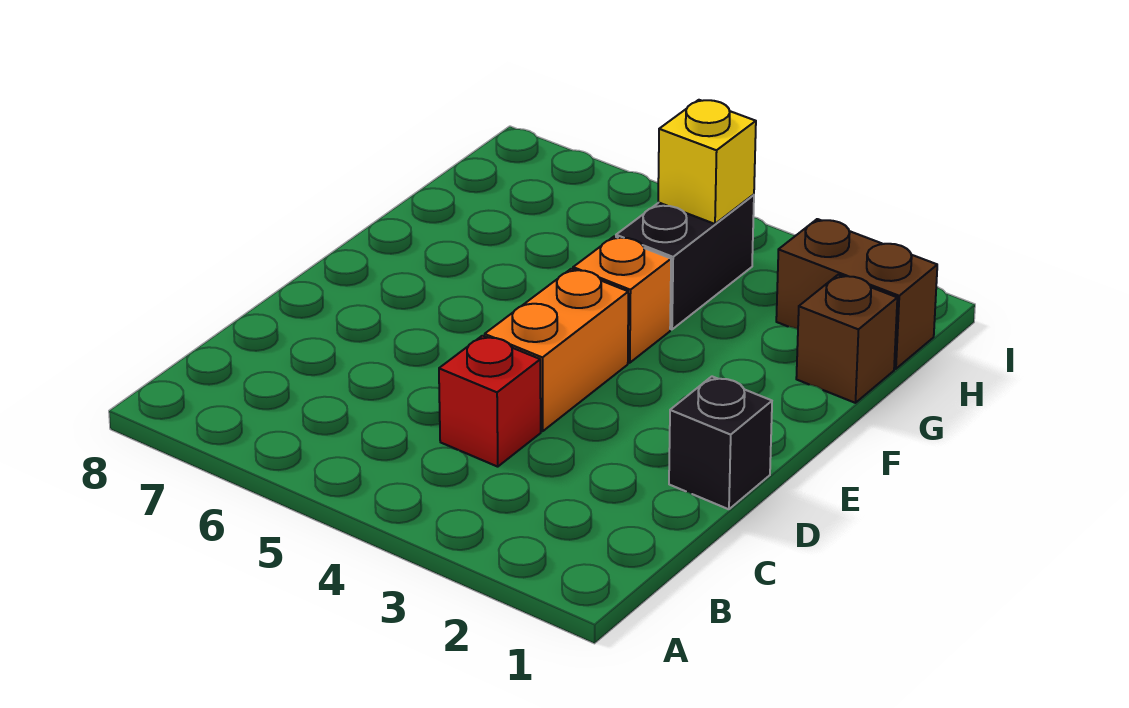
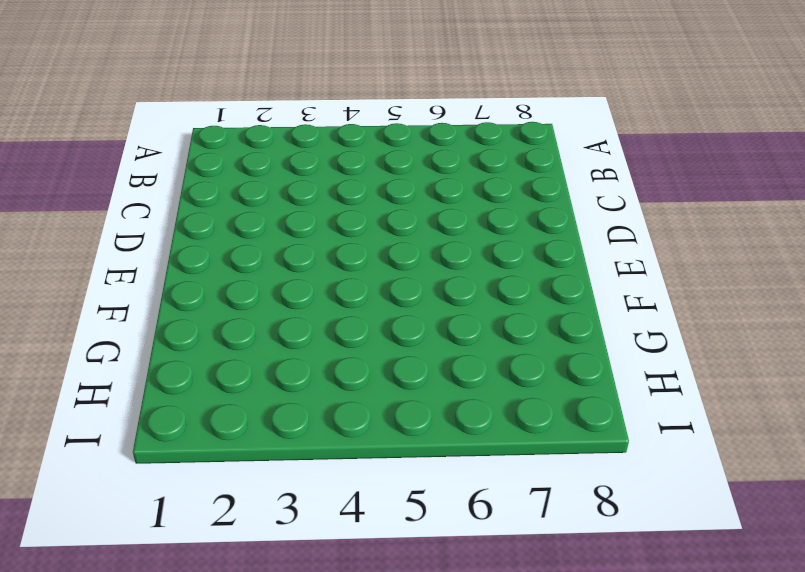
none -> red 1x1 brick [439,336,541,467]
none -> black 1x1 brick [669,377,772,509]

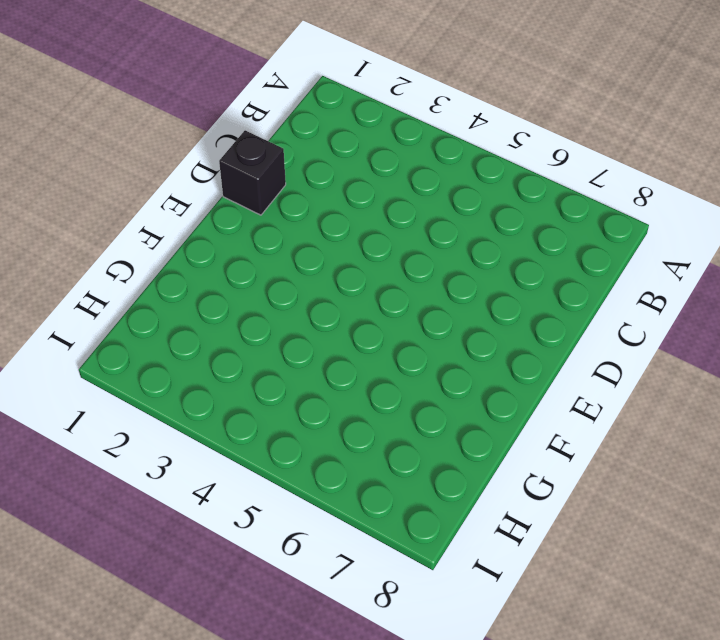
none -> red 1x1 brick [439,336,541,467]
none -> orange 1x2 brick [485,269,628,431]

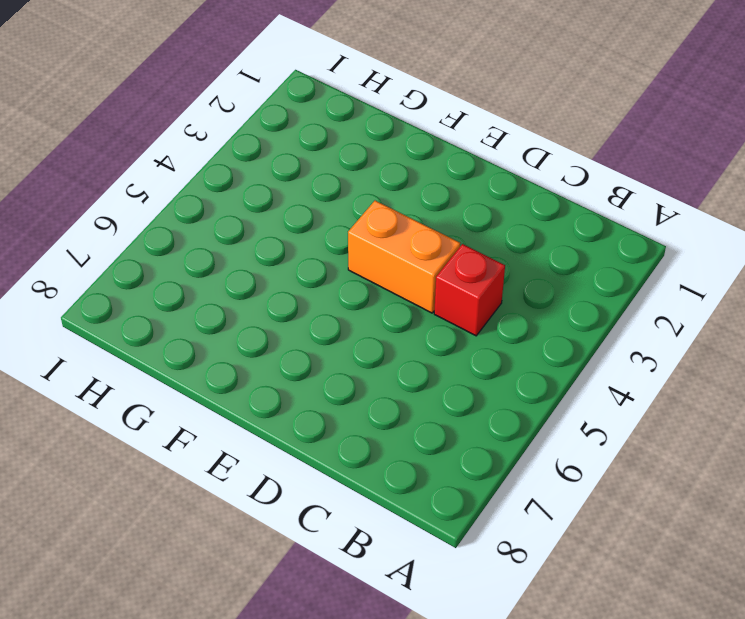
none -> black 1x1 brick [669,377,772,509]
none -> orange 1x1 brick [573,236,671,363]

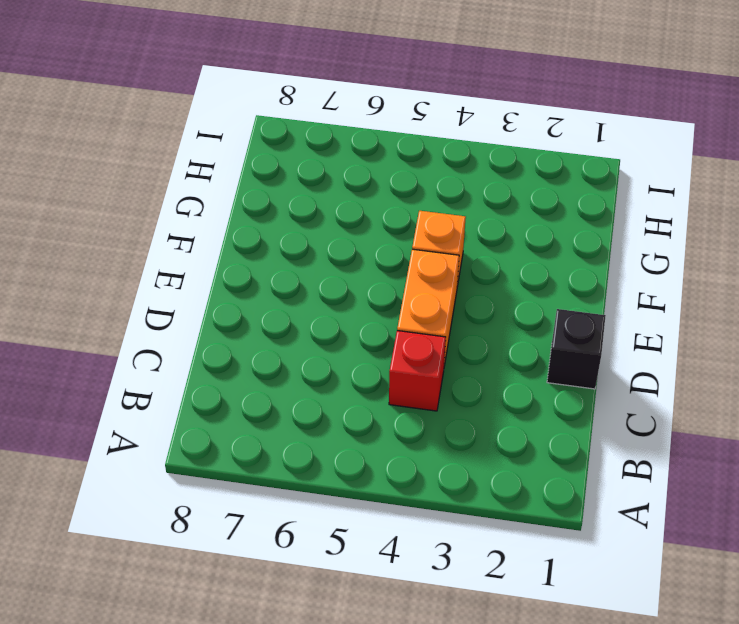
none -> brown 1x1 brick [796,275,897,403]
none -> black 1x2 brick [616,195,754,329]

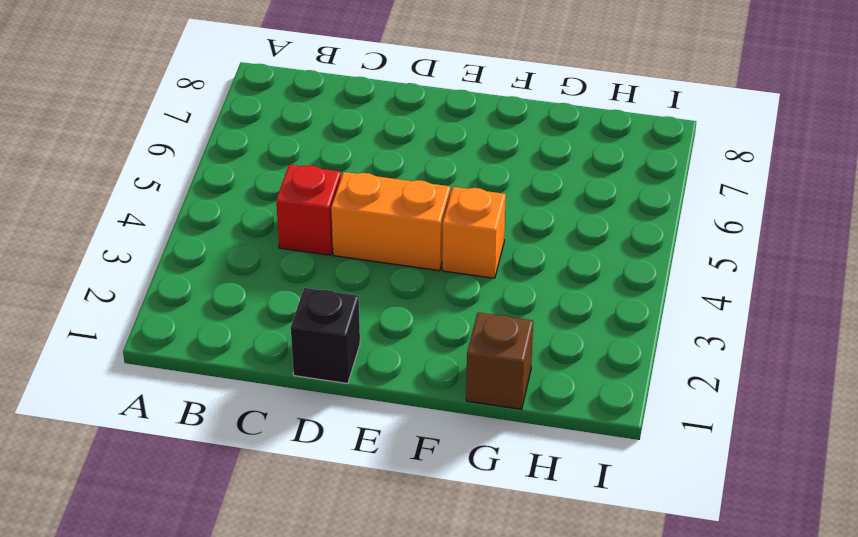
none -> black 1x2 brick [616,195,754,329]
none -> brown 1x2 brick [776,219,937,369]

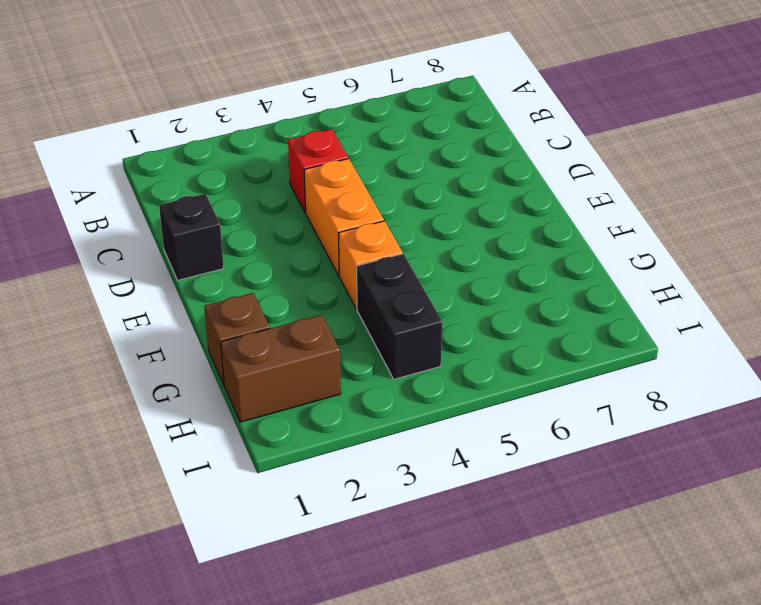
none -> yellow 1x1 brick [658,100,756,224]

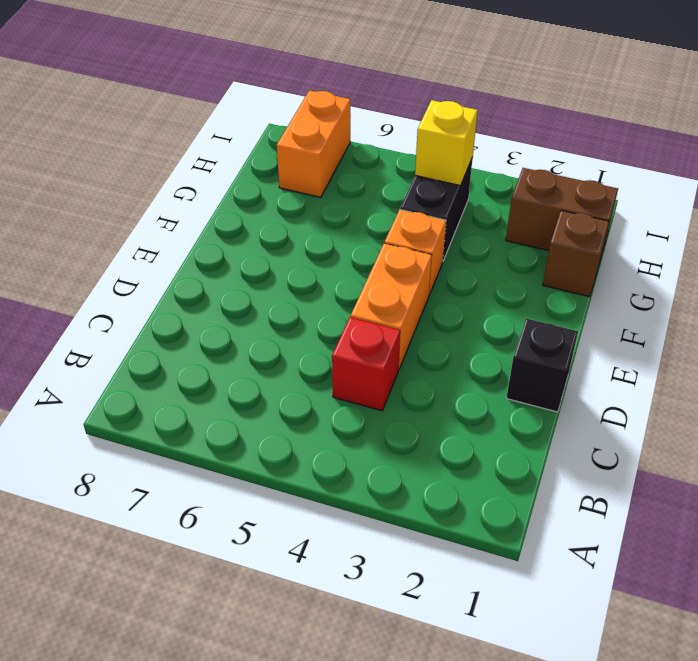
orange 1x2 brick [277,90,350,197] -> none

